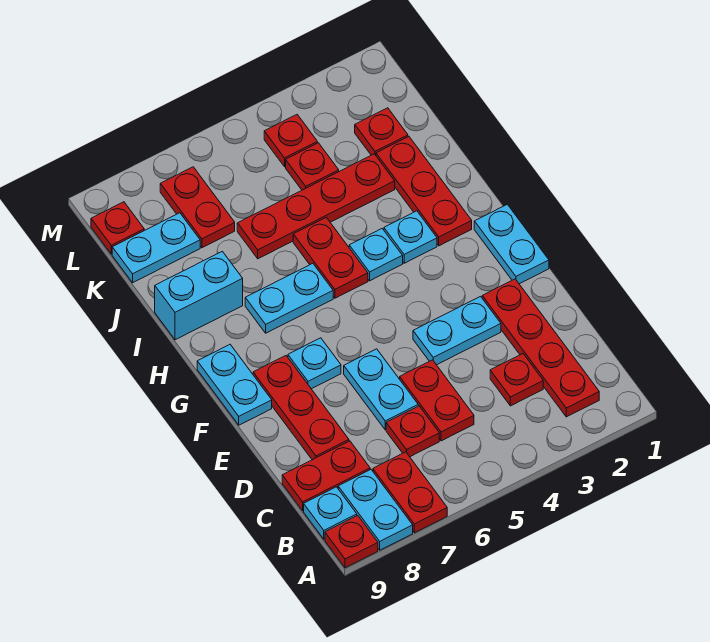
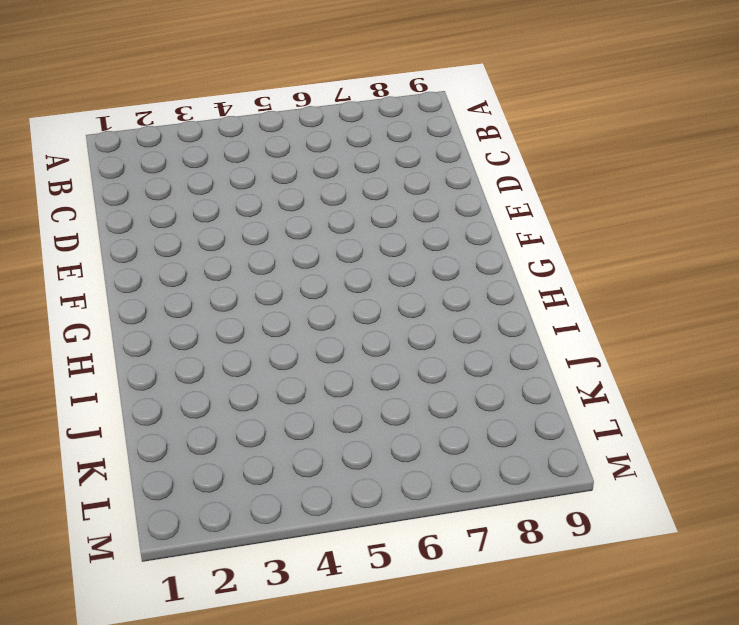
none -> red 1x2 plate [373,452,447,533]
none -> cyan 1x2 plate [338,469,413,550]
none -> red 1x1 plate [325,515,378,568]

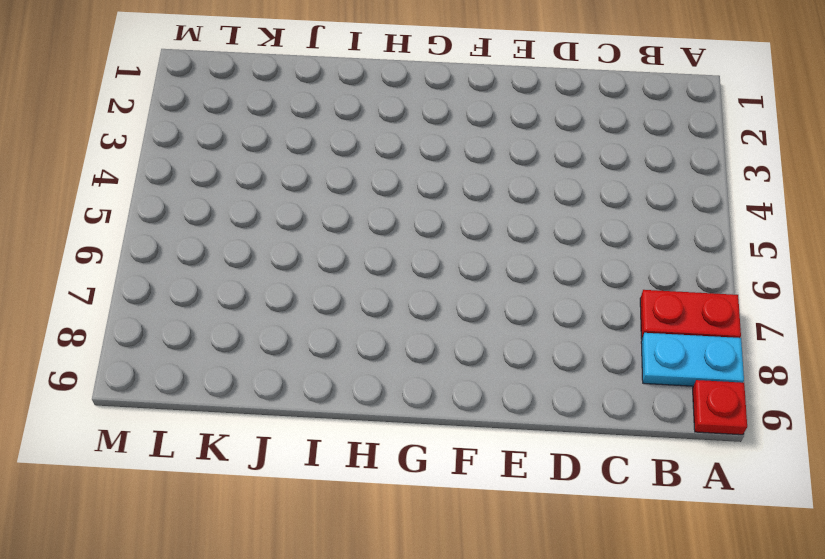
none -> red 1x4 plate [482,279,599,417]
none -> cyan 1x1 plate [304,487,357,539]
none -> red 1x1 plate [490,354,543,406]

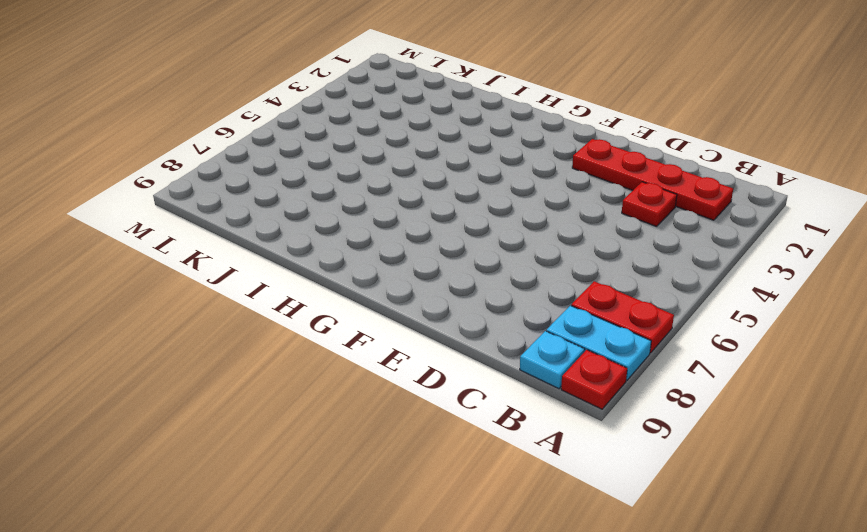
none -> red 1x2 plate [400,360,474,441]
none -> red 1x1 plate [386,406,439,457]
none -> red 1x2 plate [282,441,370,511]

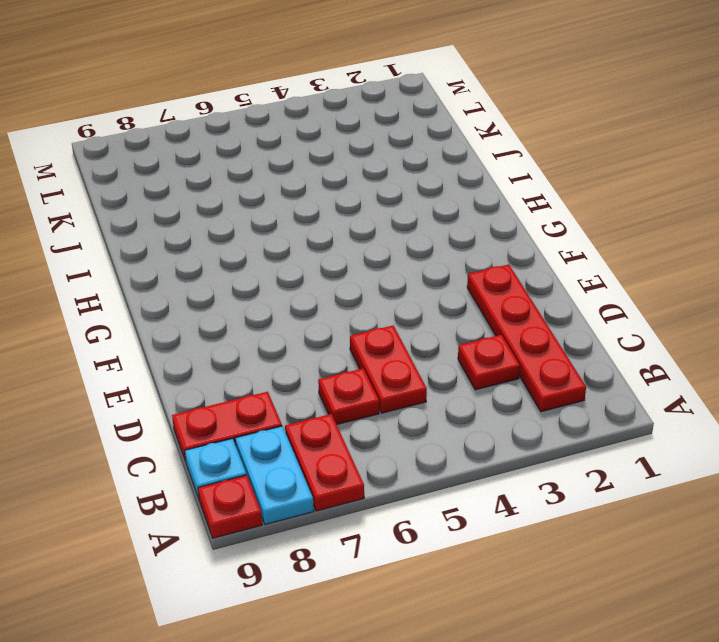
none -> cyan 1x2 plate [344,349,418,430]
none -> red 1x3 plate [253,356,349,460]
none -> cyan 1x2 plate [413,297,501,365]

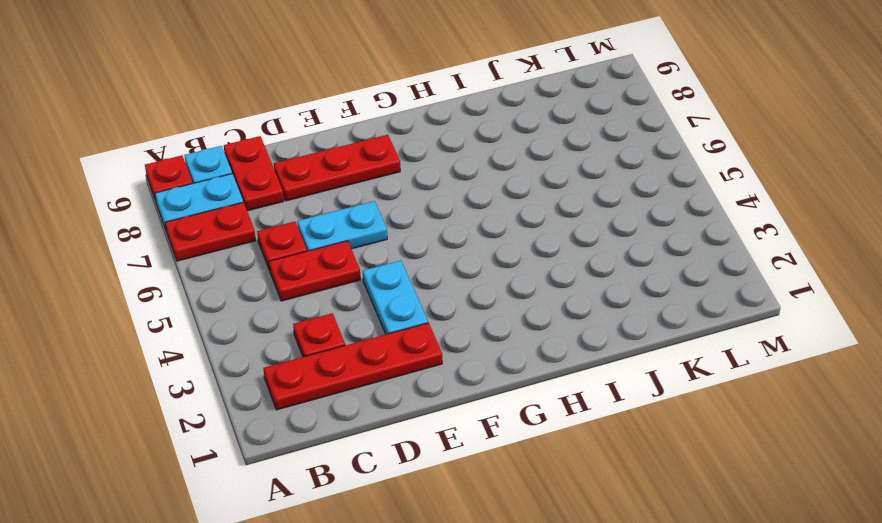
none -> cyan 1x2 plate [474,204,549,284]
none -> cyan 1x1 plate [288,338,341,389]
none -> cyan 1x2 plate [197,345,272,425]

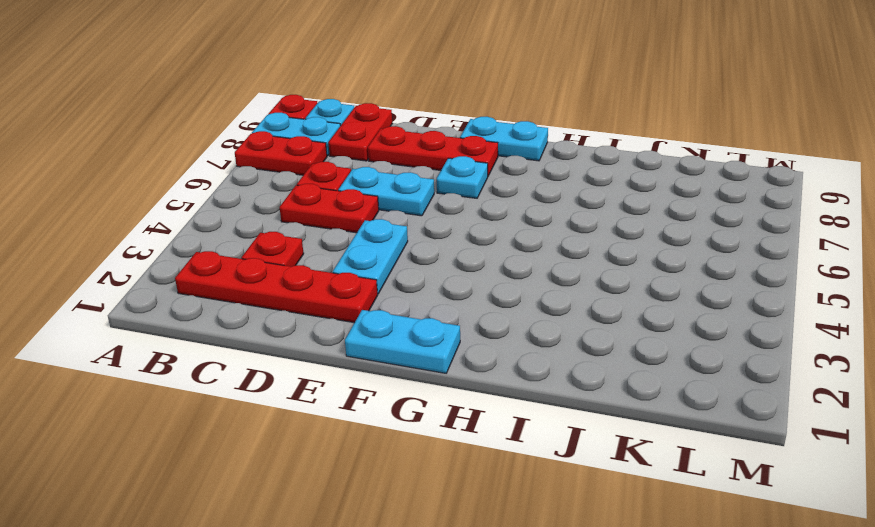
none -> red 1x3 plate [376,137,472,246]
none -> cyan 1x1 plate [384,211,437,263]
none -> cyan 1x1 plate [349,229,403,281]

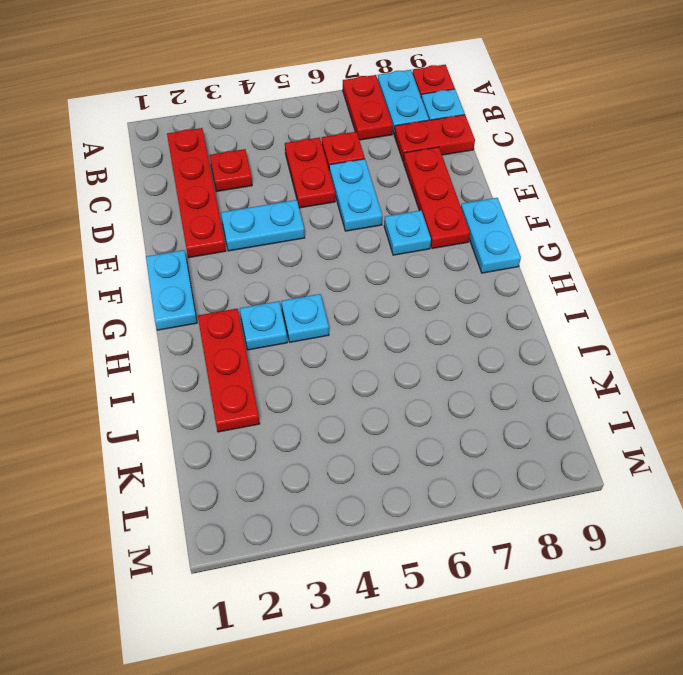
none -> red 1x2 plate [293,218,368,298]
none -> cyan 1x2 plate [245,263,333,333]
none -> cyan 1x2 brick [155,251,243,340]

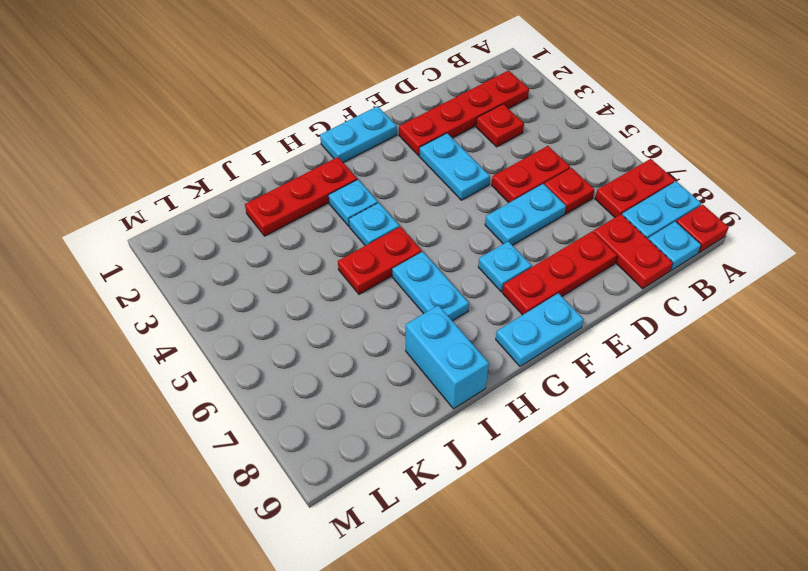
none -> red 1x4 plate [237,154,395,259]
none -> red 1x1 plate [355,108,408,155]
none -> red 1x1 plate [286,143,339,190]

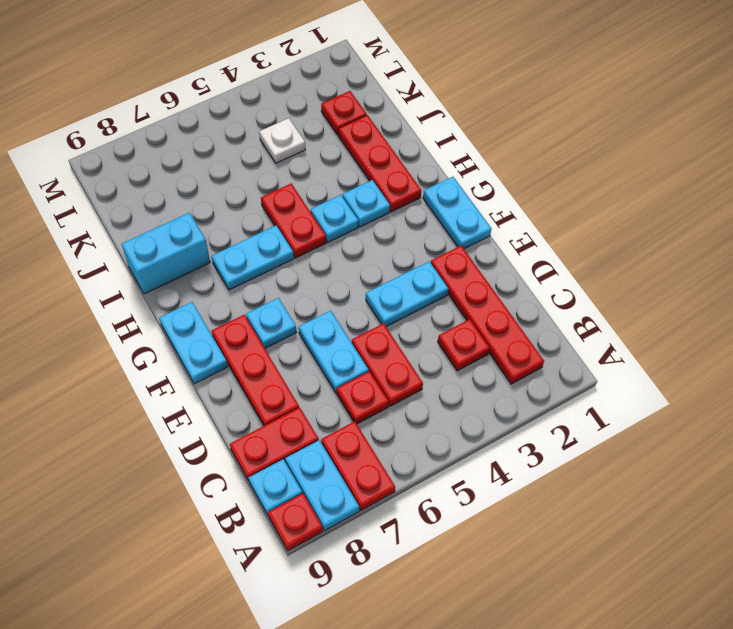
white 1x1 plate [259,118,305,163] -> red 1x1 plate [286,143,339,190]
none -> red 1x4 plate [237,154,395,259]
none -> red 1x2 plate [160,167,235,248]
none -> cyan 1x2 plate [112,213,200,283]

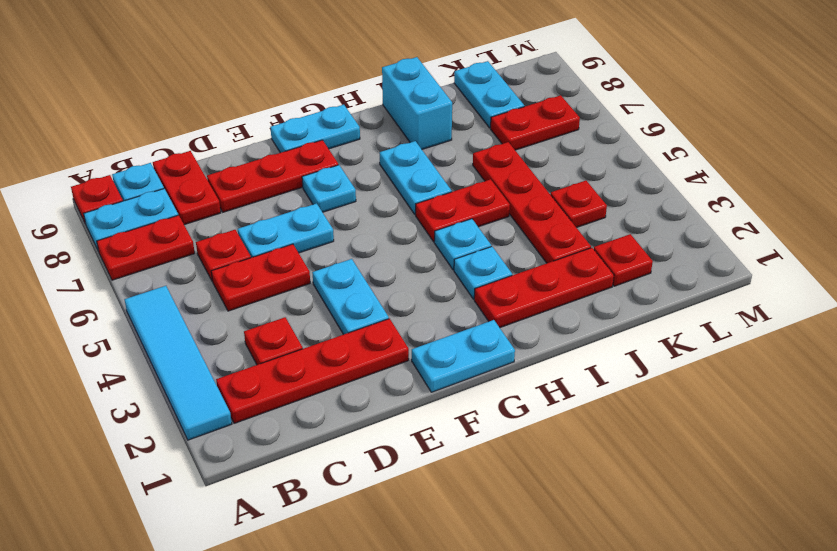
cyan 1x4 tile [124,286,232,440] -> none
none -> red 1x1 plate [264,115,317,167]
none -> red 1x1 plate [91,202,144,254]

